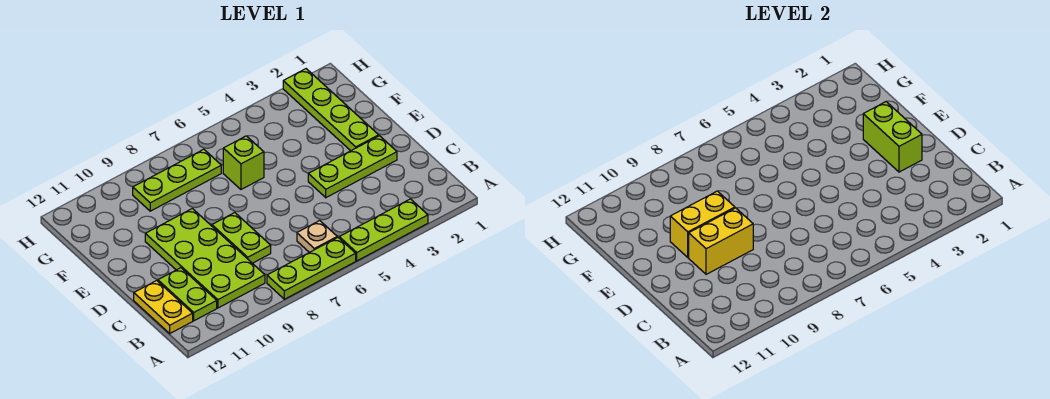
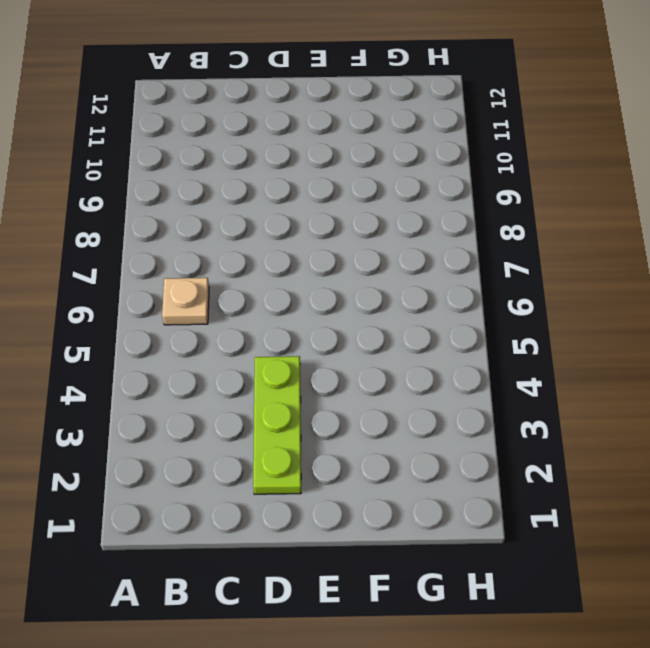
none -> lime 1x3 plate [339,199,428,261]
none -> lime 1x3 plate [267,237,356,299]
none -> lime 2x4 plate [145,209,265,308]

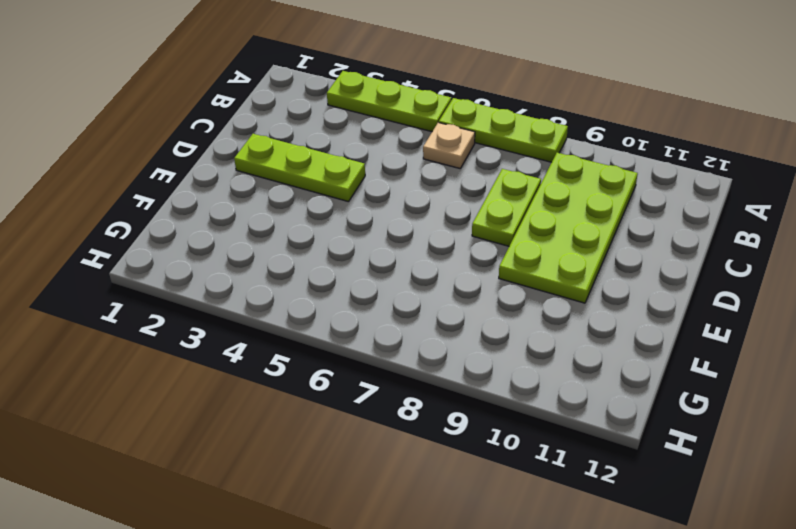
none -> lime 1x2 plate [158,268,217,321]
none -> yellow 1x2 plate [134,281,193,333]
none -> lime 1x4 plate [283,69,379,151]

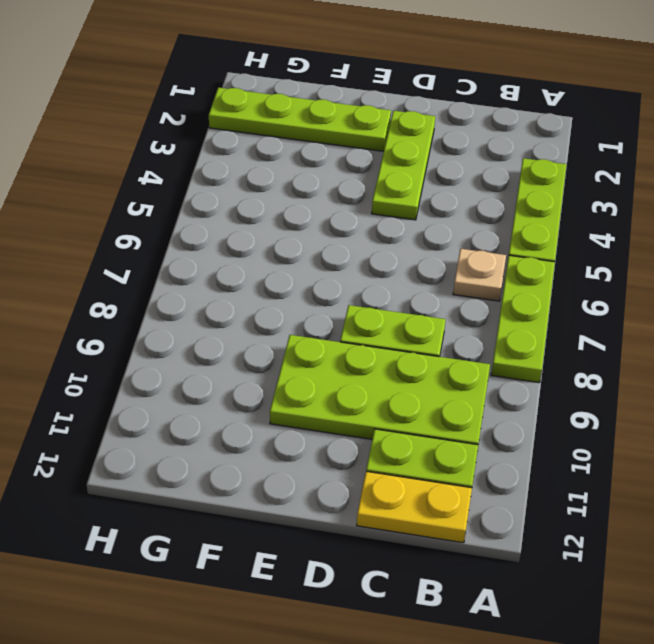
none -> lime 1x1 brick [223,136,264,189]
none -> lime 1x3 plate [133,149,221,211]
none -> lime 1x2 brick [863,102,922,172]

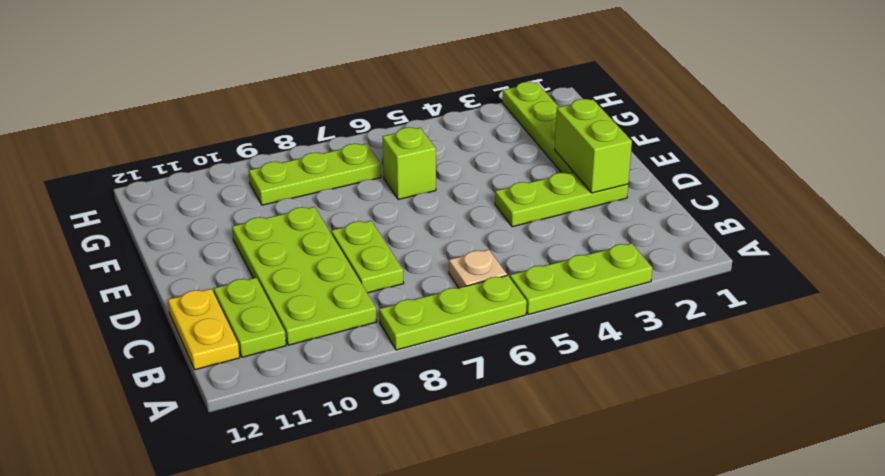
none -> yellow 1x2 brick [689,208,753,274]
none -> yellow 1x2 brick [670,191,735,257]

